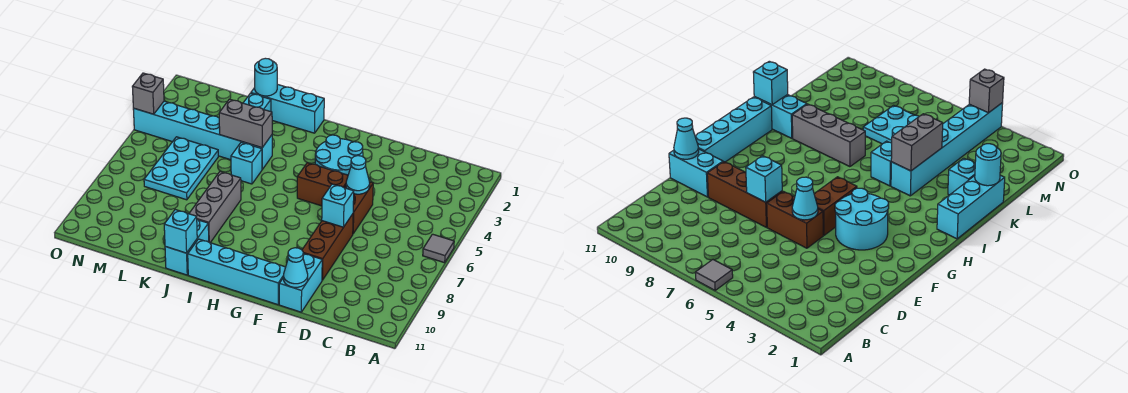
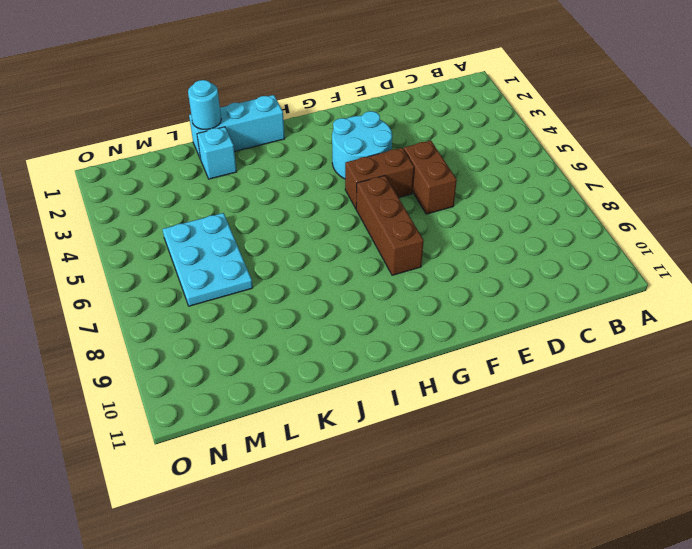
brown 1x3 brick [356,176,424,275] -> brown 1x3 brick moved to [302,214,353,280]
none -> grey 1x1 tile [423,234,454,263]
none -> cyan 1x2 brick [279,253,322,312]
none -> cyan 1x4 brick [188,239,286,305]

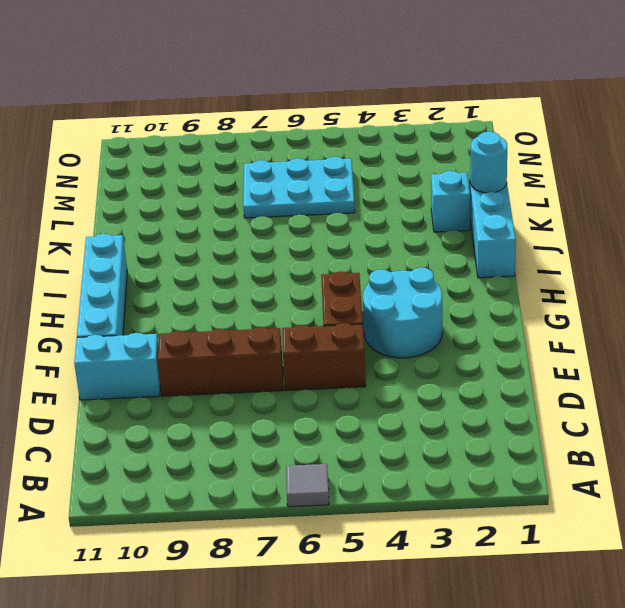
none -> cyan 1x6 brick [133,101,272,169]
none -> cyan 1x1 brick [231,142,262,184]
none -> grey 1x3 brick [189,172,241,243]

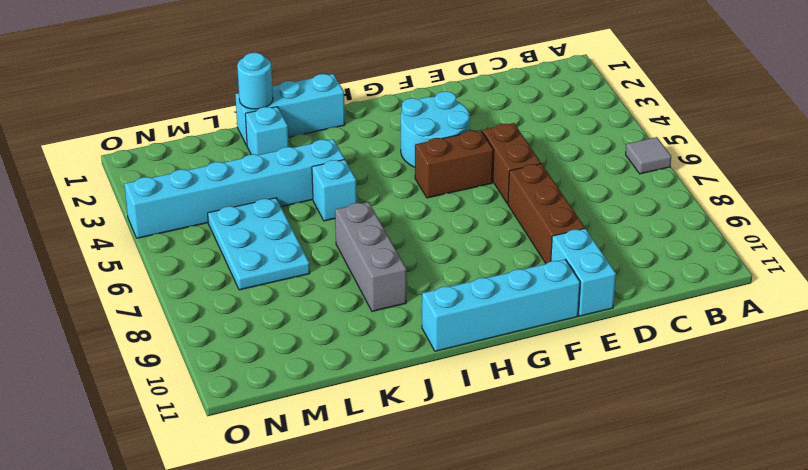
none -> cyan 1x2 brick [165,220,209,275]
none -> cyan 1x1 cone [346,156,370,194]
none -> cyan 1x1 brick [322,184,354,227]

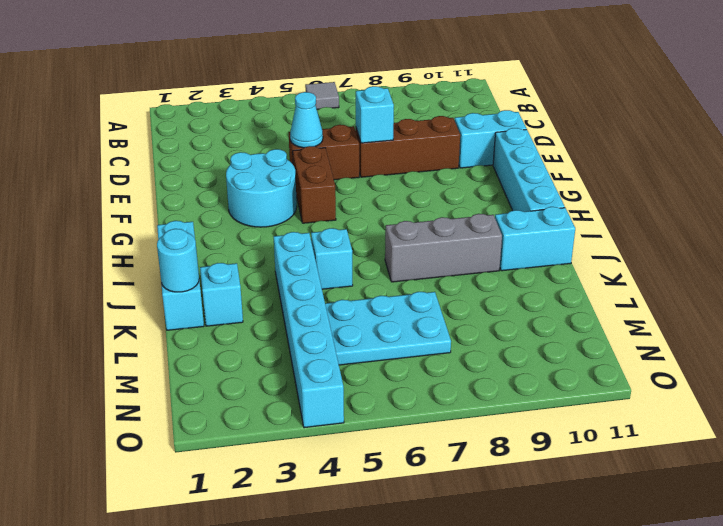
none -> cyan 1x1 cone [284,248,308,287]
none -> grey 1x2 brick [219,99,272,148]
none -> cyan 1x1 brick [164,210,197,253]

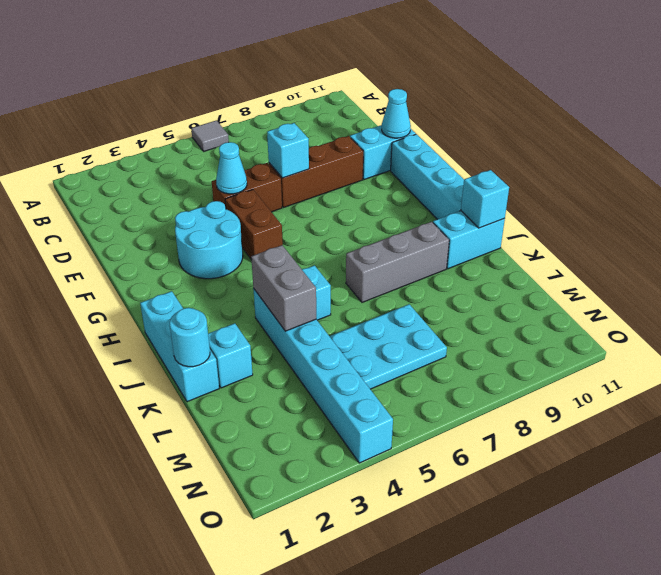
none -> grey 1x1 brick [132,73,164,114]

